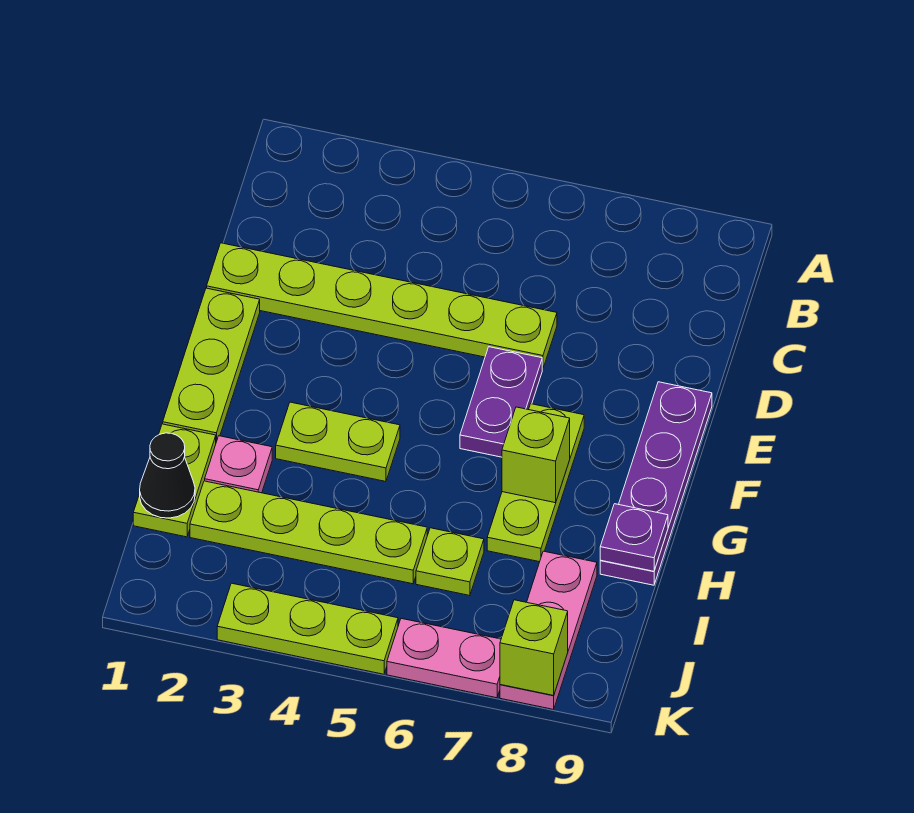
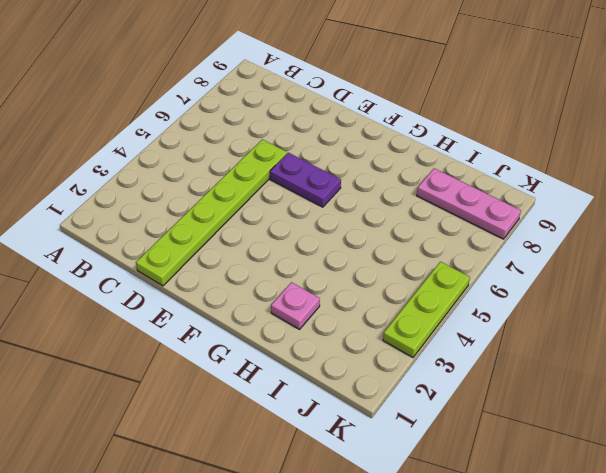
none -> lime 1x3 plate [163,288,260,442]
none -> purple 1x4 plate [600,382,712,585]
none -> lime 1x3 plate [487,404,584,562]

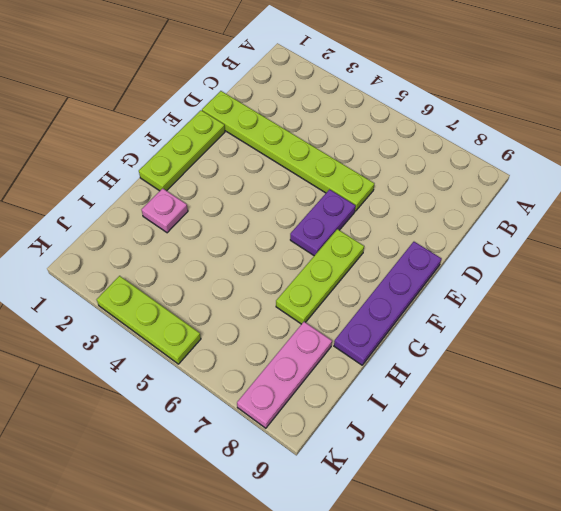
none -> lime 1x2 plate [276,402,400,482]
none -> lime 1x2 plate [133,424,216,537]
none -> lime 1x4 plate [190,481,427,584]

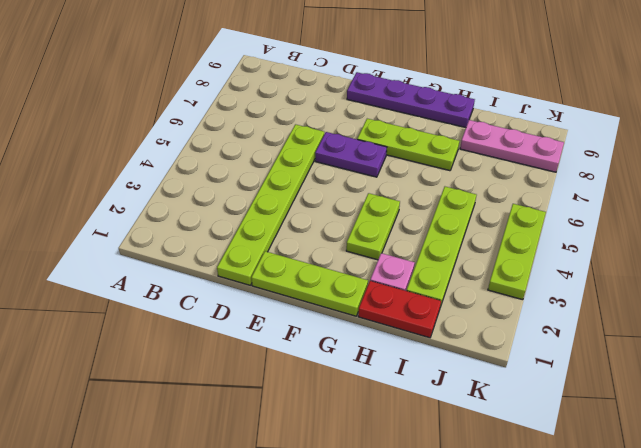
red 1x2 plate [358,281,441,338] -> lime 1x2 plate [133,424,216,537]
none -> lime 1x1 plate [416,528,484,596]
none -> pink 1x2 plate [387,618,501,698]
none -> lime 1x1 brick [502,407,570,503]

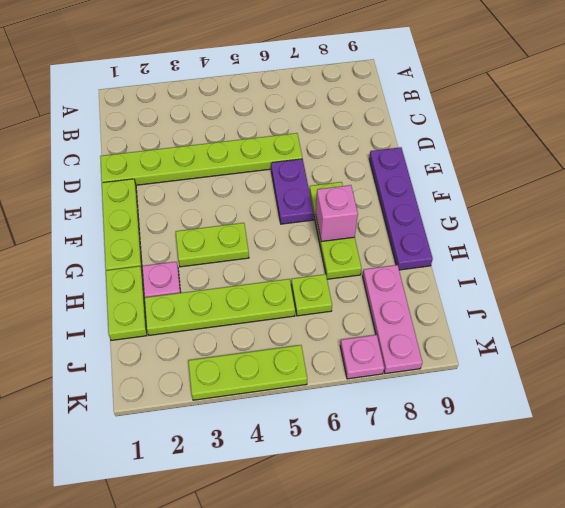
pink 1x1 brick [316,185,358,241] -> lime 1x1 brick [502,407,570,503]
pink 1x1 plate [340,335,384,379] -> pink 1x2 plate [387,618,501,698]
none -> purple 1x1 plate [600,504,668,571]
none -> black 1x1 cone [140,433,195,518]
none -> lime 1x1 brick [500,600,568,695]

